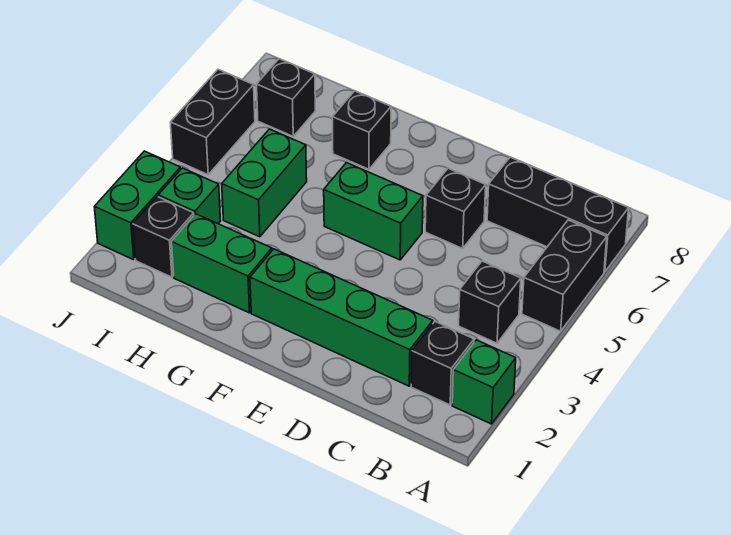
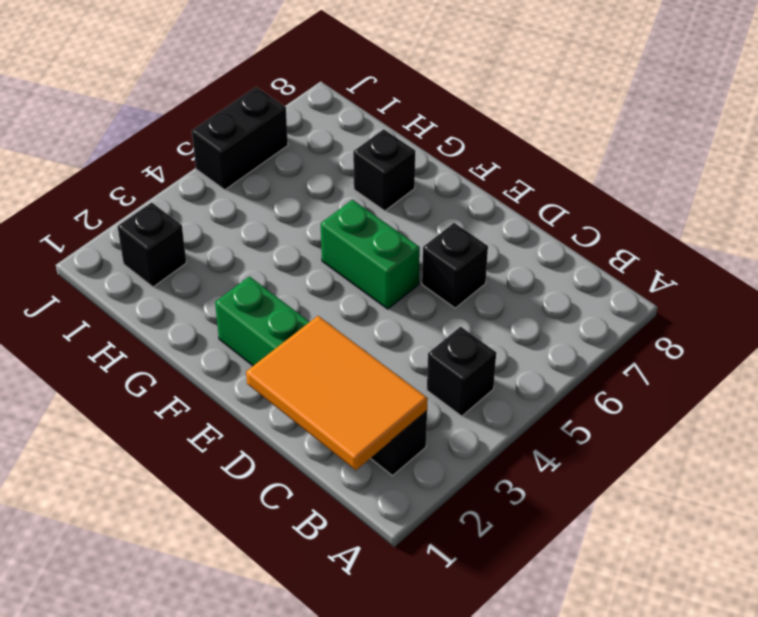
orange 2x3 tile [246,316,428,470] -> none
none -> green 1x1 brick [452,340,516,424]
none -> black 1x2 brick [522,220,607,331]
none -> black 1x3 brick [487,157,629,272]

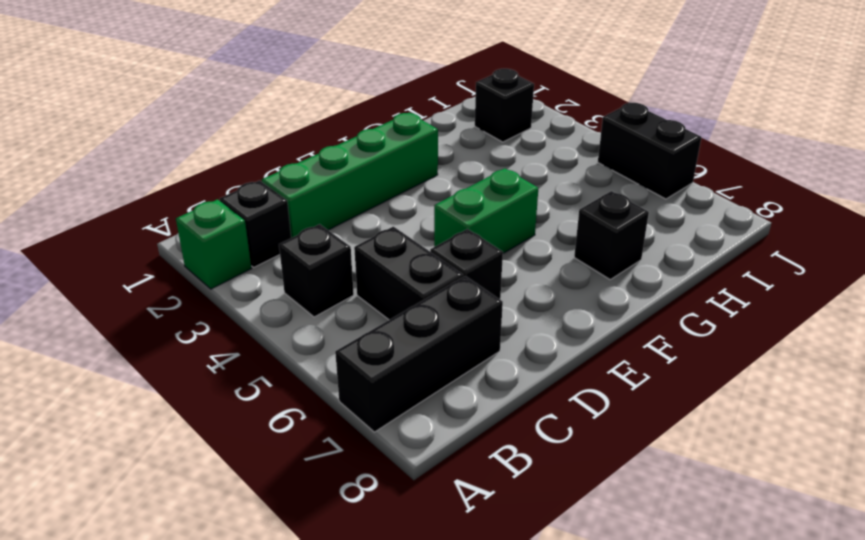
black 1x2 brick [354,227,463,320] -> black 1x2 brick moved to [522,220,607,331]
none -> green 1x2 brick [172,214,272,313]
none -> green 1x2 brick [222,129,307,237]
none -> green 1x1 brick [158,168,220,223]

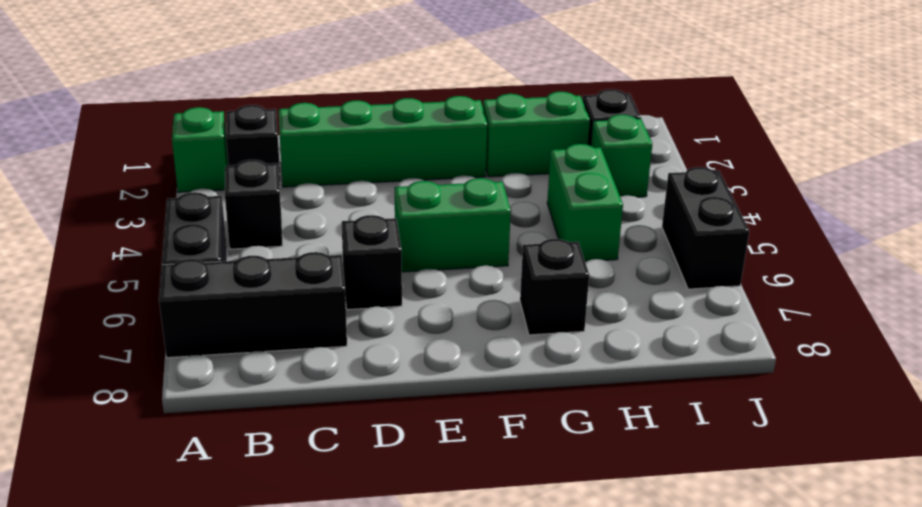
none -> black 1x1 brick [257,59,315,136]
none -> green 1x2 brick [95,151,181,260]

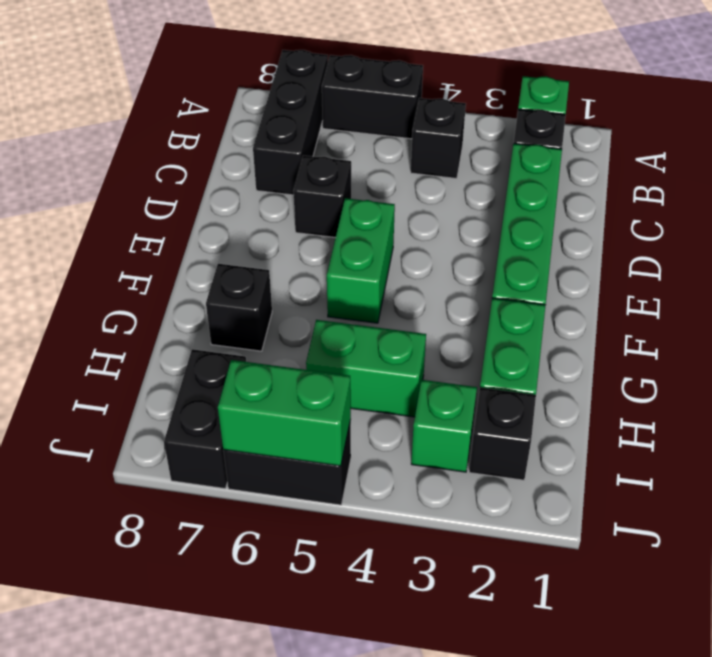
black 1x2 brick [164,349,246,489] -> black 1x1 brick [257,59,315,136]
green 1x2 brick [218,360,351,466] -> green 1x2 brick moved to [95,151,181,260]

